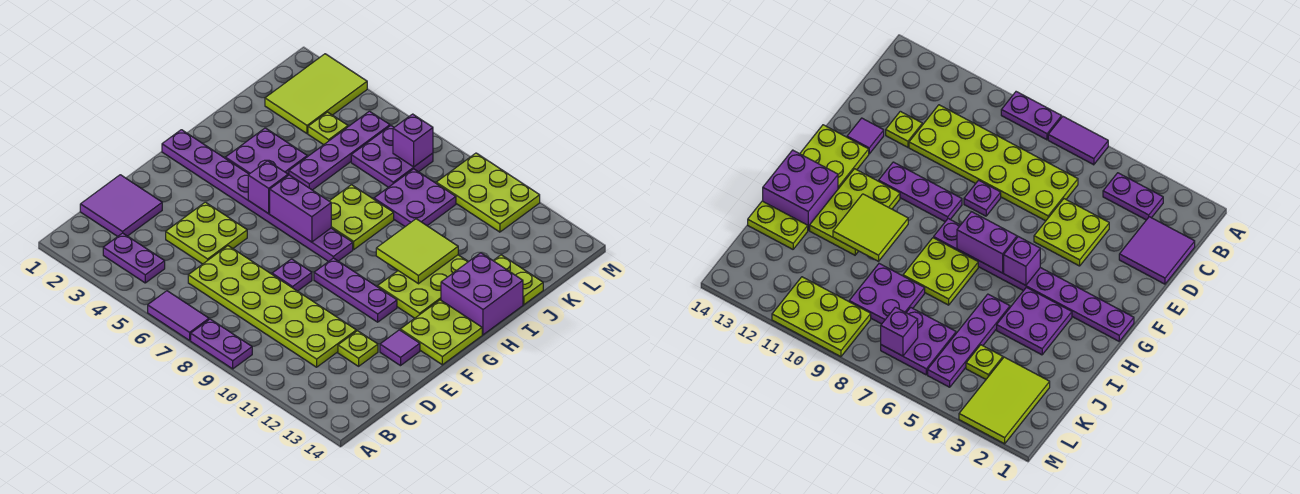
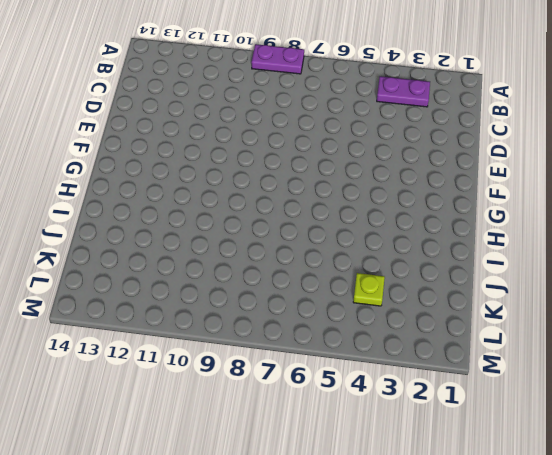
none -> purple 1x2 tile [148,291,209,340]
none -> purple 2x2 tile [80,175,162,236]
none -> lime 2x6 plate [188,246,356,367]

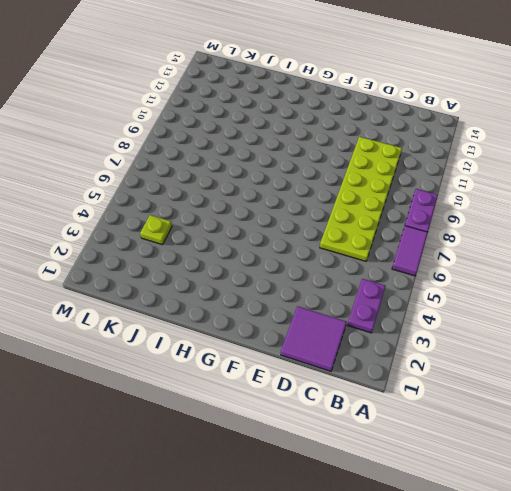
none -> lime 2x2 plate [166,202,247,264]
none -> lime 1x1 plate [338,331,378,366]
none -> purple 1x1 plate [272,259,312,291]

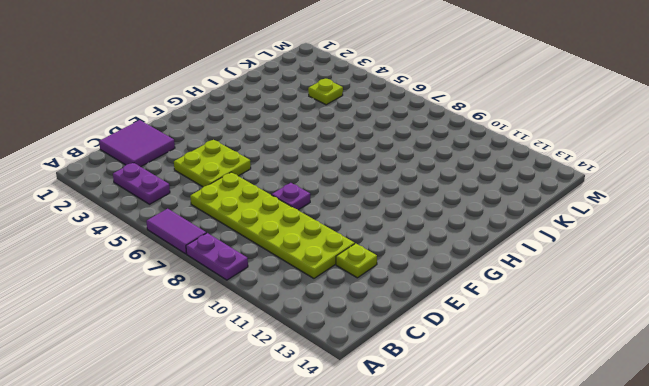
none -> purple 1x1 tile [380,330,420,366]
none -> purple 1x3 plate [314,258,397,322]
none -> lime 2x2 plate [400,300,482,365]

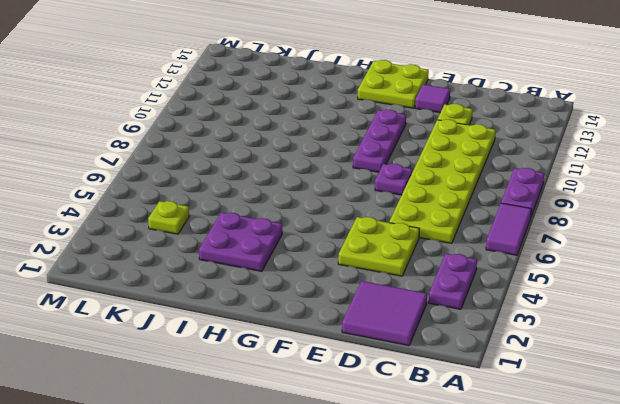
none -> purple 1x8 plate [162,130,353,262]
none -> lime 2x3 plate [378,255,468,318]
none -> lime 2x2 plate [330,185,394,249]

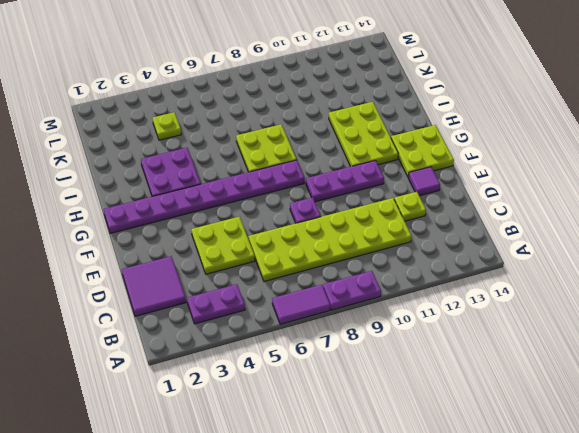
none -> purple 2x2 brick [441,253,523,335]
none -> purple 1x4 plate [289,111,390,190]
none -> purple 2x2 plate [374,169,456,226]

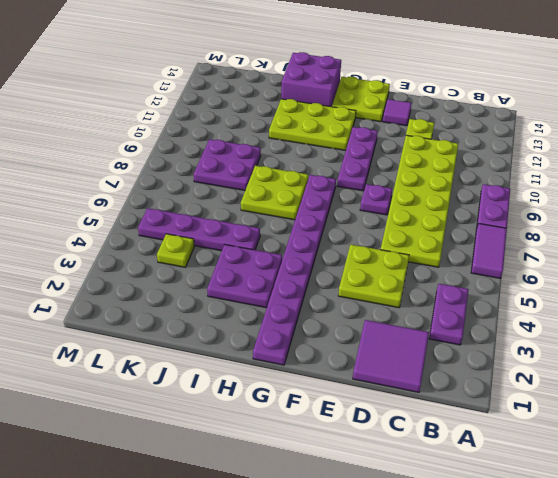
none -> lime 1x2 plate [493,255,543,305]
none -> lime 2x3 tile [265,54,367,134]
none -> purple 2x2 plate [351,126,433,187]

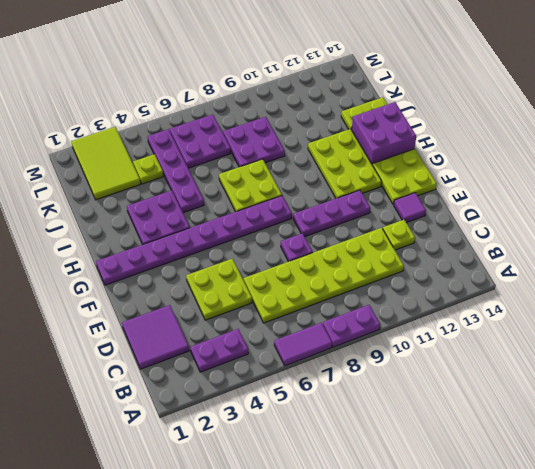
none -> lime 2x3 plate [436,153,540,232]
none -> purple 1x1 brick [248,161,288,214]
none -> purple 1x2 brick [270,175,331,242]

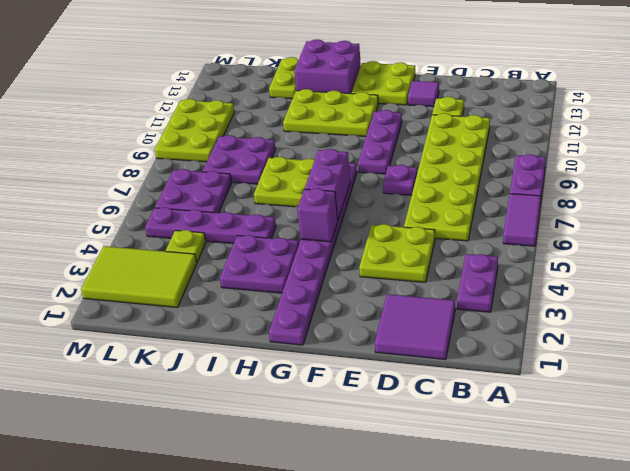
none -> lime 2x2 tile [376,219,458,284]
none -> purple 1x1 brick [393,114,433,167]

